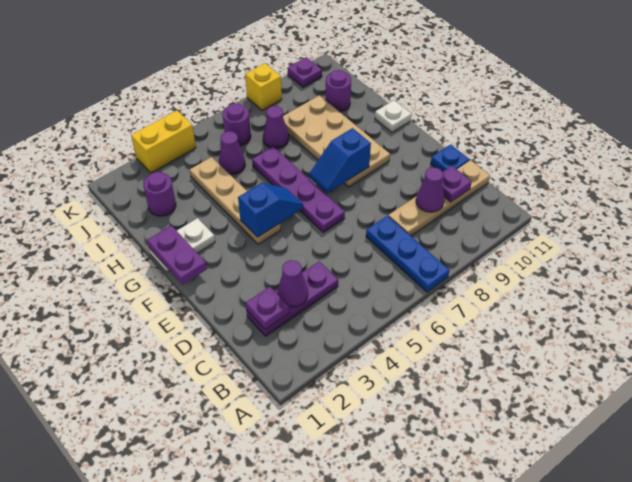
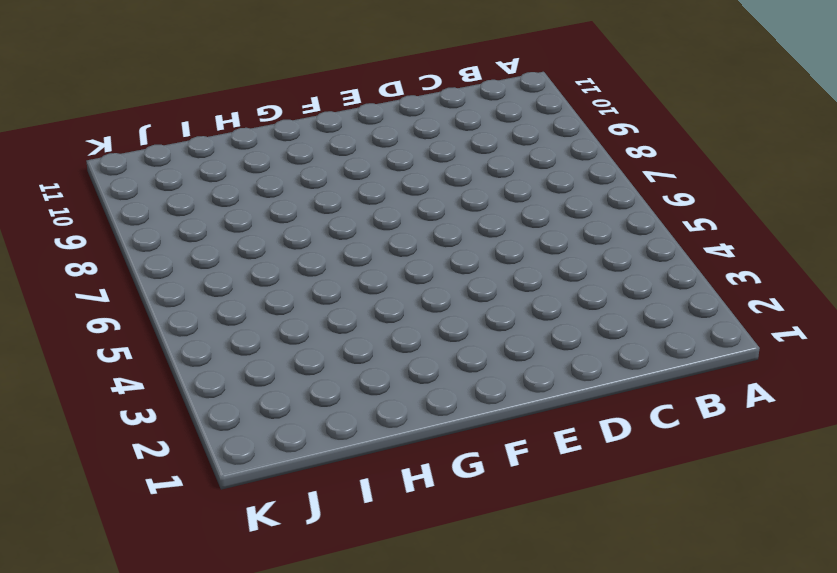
none -> blue 1x3 plate [366,216,450,292]
none -> purple 1x3 plate [246,261,338,336]
none -> tan 1x4 plate [389,160,490,236]

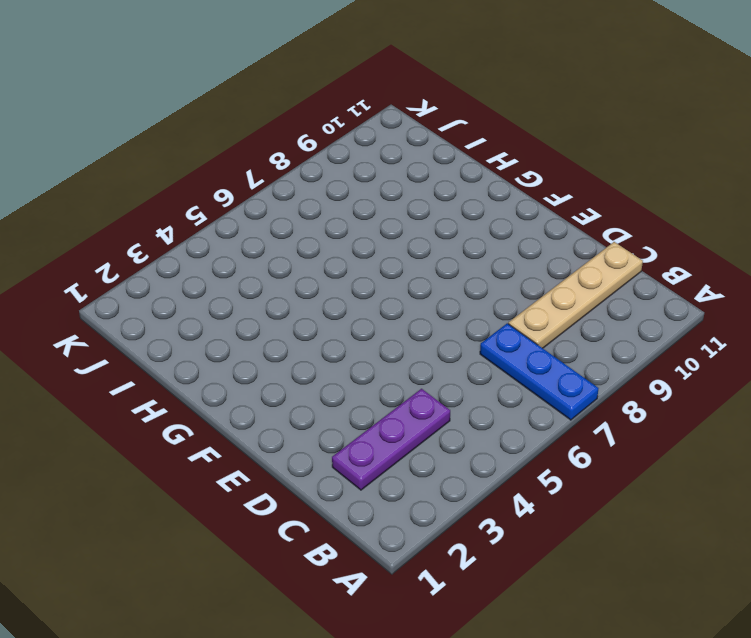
none -> blue 1x1 plate [431,144,470,172]
none -> purple 1x4 plate [252,147,345,232]
none -> tan 1x4 plate [190,157,281,244]

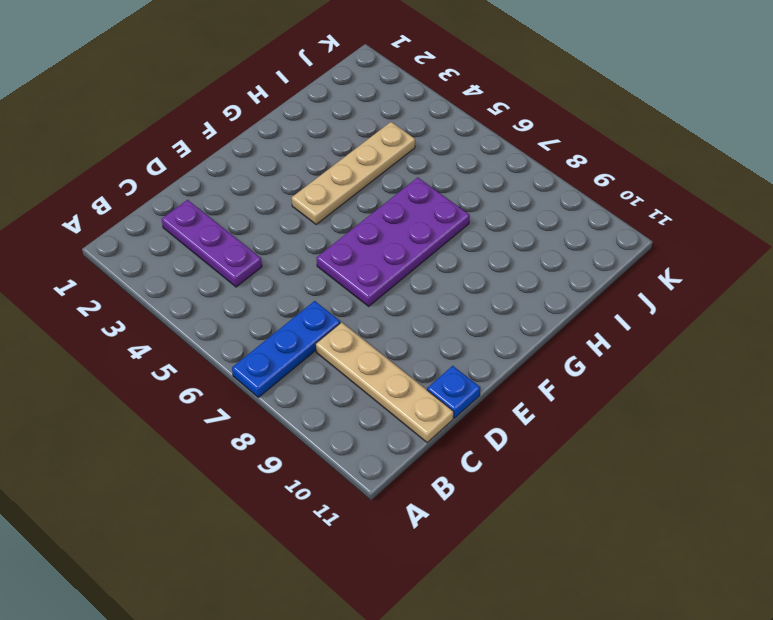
purple 2x4 plate [317,177,470,306] -> purple 1x4 plate [252,147,345,232]
none -> tan 2x4 plate [283,95,390,187]
none -> white 1x2 plate [149,218,215,272]
none -> white 1x1 plate [375,100,411,132]

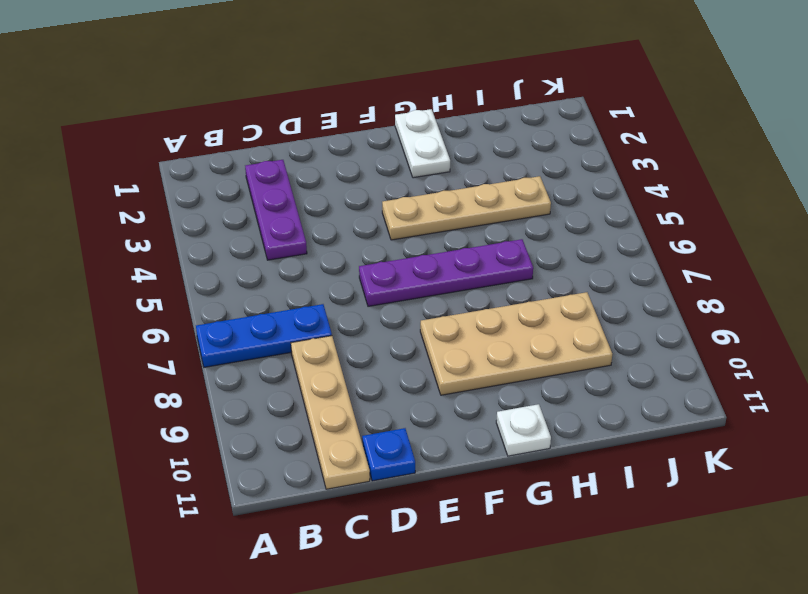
none -> purple 1x1 round brick [143,172,176,216]
none -> purple 1x1 cone [219,131,245,175]
none -> purple 1x1 cone [263,106,289,149]

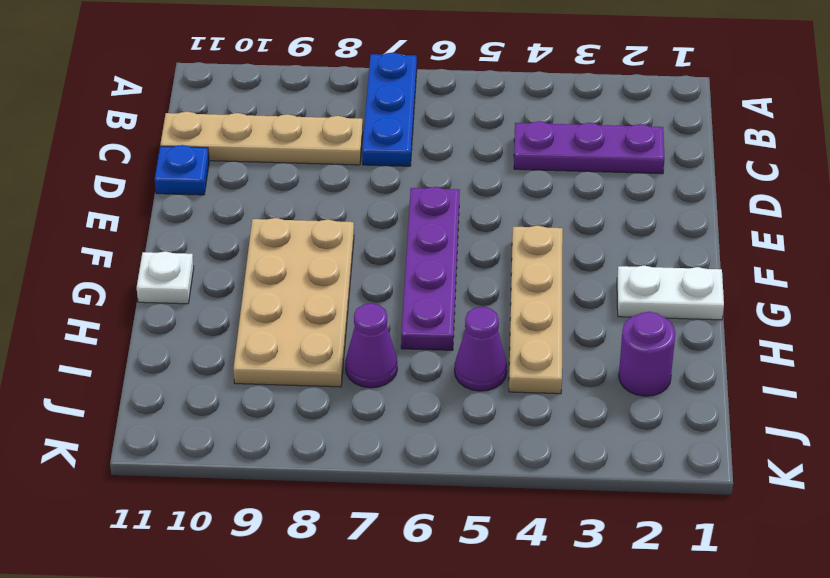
none -> purple 1x1 round brick [325,70,351,112]
none -> purple 1x1 round brick [222,103,251,146]
none -> yellow 1x2 brick [131,110,196,173]

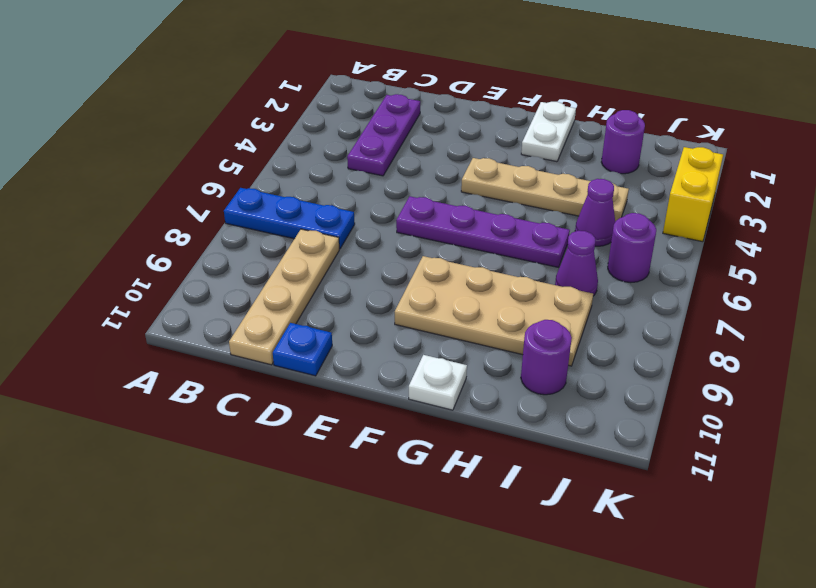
none -> yellow 1x1 brick [245,63,282,111]
none -> purple 1x1 plate [288,57,322,87]
none -> purple 1x1 plate [246,287,289,329]

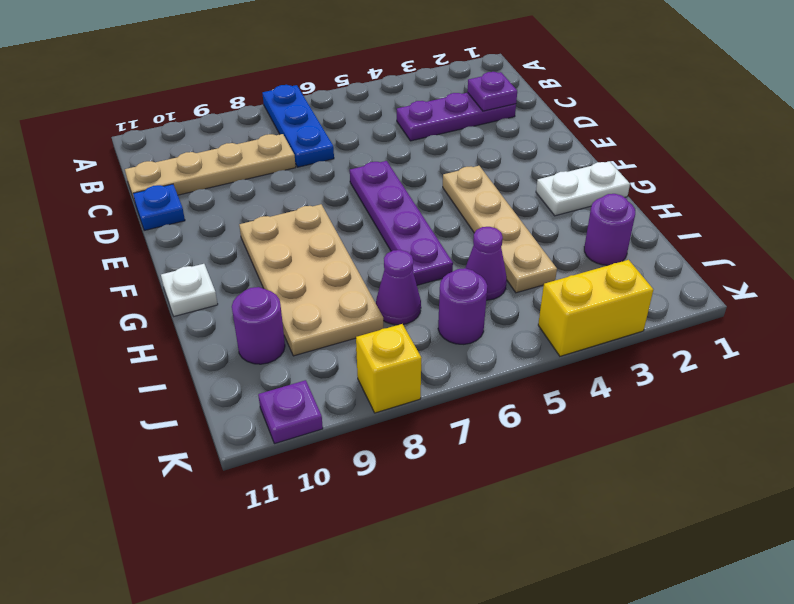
none -> purple 1x1 cone [278,260,308,307]
none -> purple 1x1 cone [416,167,444,212]
none -> purple 1x1 plate [442,166,472,202]

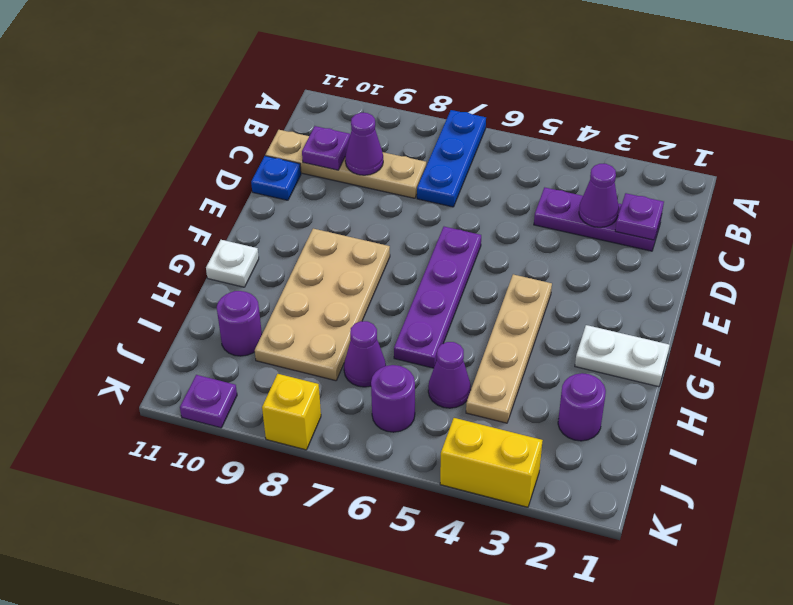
none -> purple 1x2 plate [147,225,207,285]
none -> blue 1x2 slope [238,183,303,237]
none -> blue 1x2 slope [309,128,371,193]

